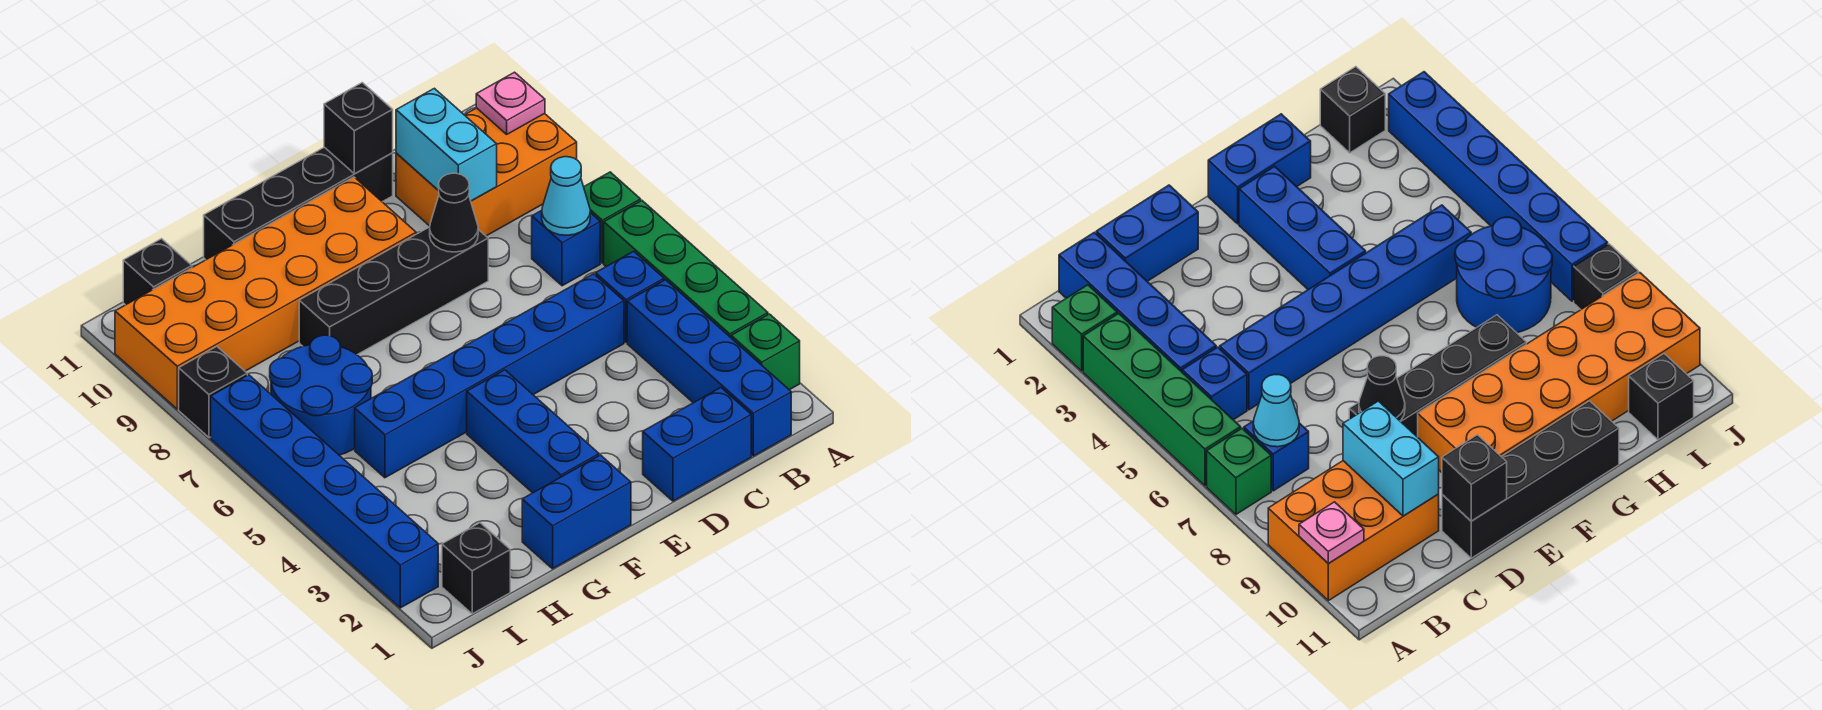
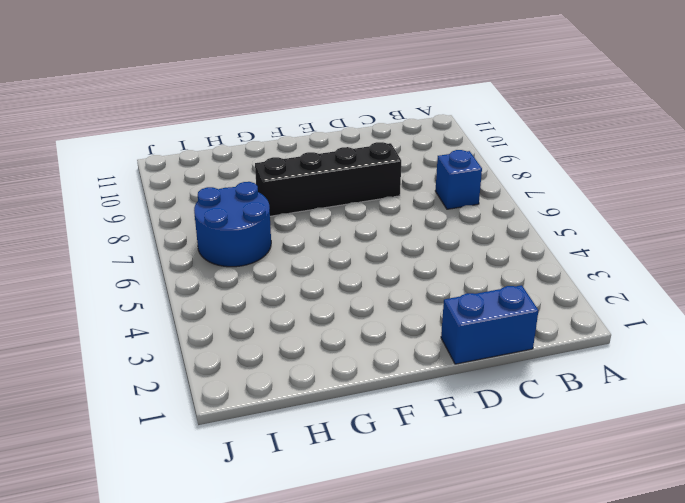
none -> green 1x1 brick [731,314,800,390]
none -> green 1x4 brick [604,201,768,337]
none -> green 1x1 brick [584,172,641,263]

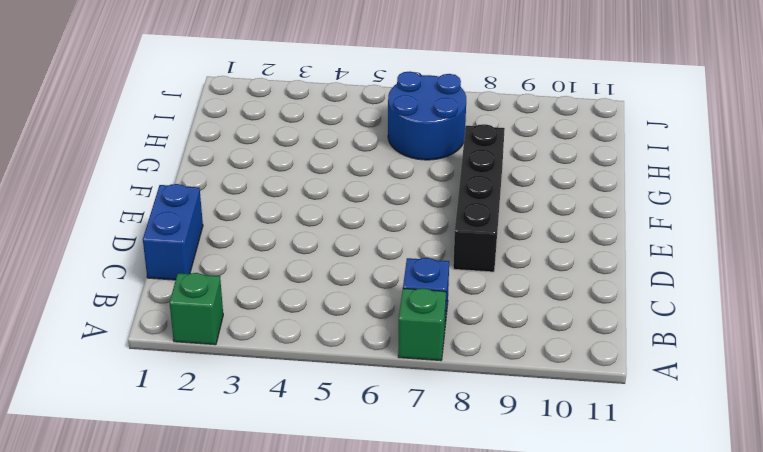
none -> green 1x4 brick [604,201,768,337]
none -> orange 2x3 brick [396,108,577,236]
none -> blue 1x4 brick [627,280,791,456]

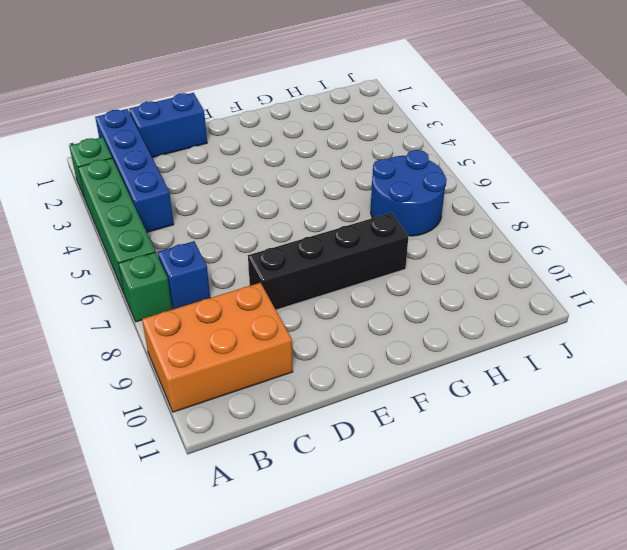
none -> blue 1x1 brick [596,251,664,342]
none -> blue 1x6 brick [355,274,624,478]
none -> black 1x4 brick [204,147,393,260]

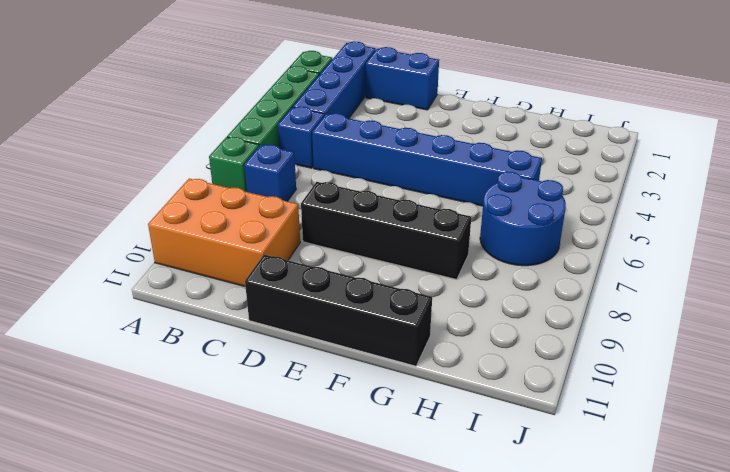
none -> orange 2x6 brick [115,177,416,409]
none -> blue 1x2 brick [522,455,631,569]
none -> blue 1x3 brick [467,370,599,493]

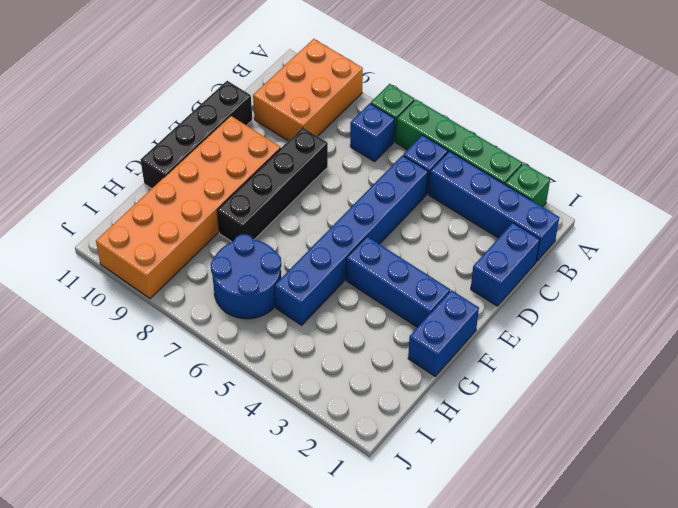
none -> black 1x1 brick [442,523,510,614]
none -> black 1x1 brick [123,239,192,305]
none -> blue 1x6 brick [211,375,438,608]

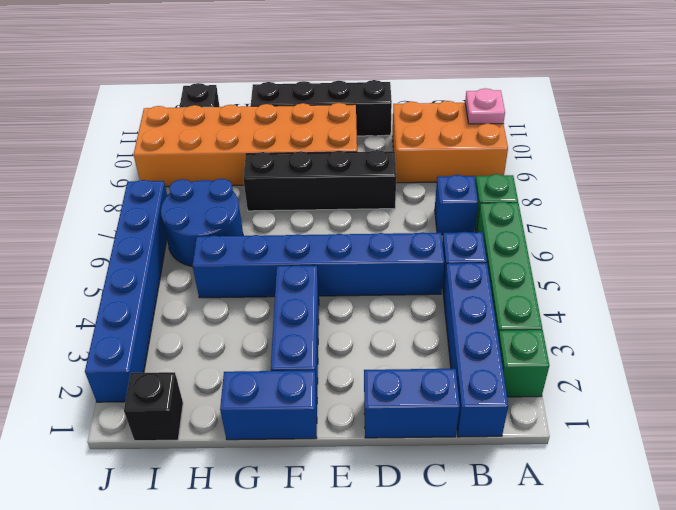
none -> black 1x1 brick [179,347,247,438]
none -> cyan 1x1 cone [542,157,590,235]
none -> cyan 1x2 brick [396,88,497,201]

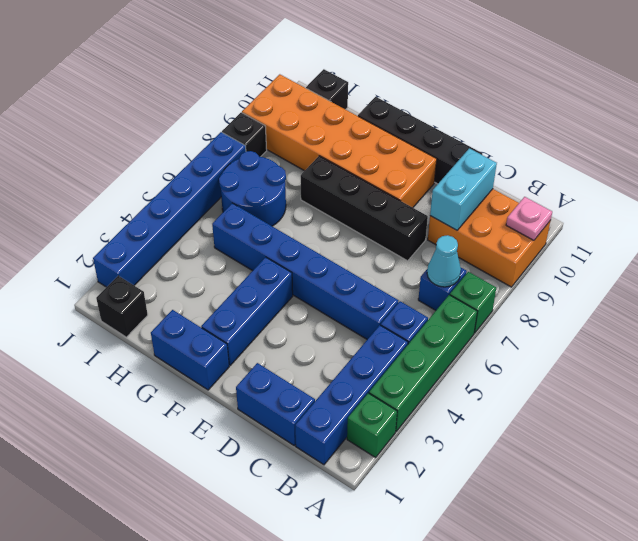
none -> black 1x1 cone [430,173,478,252]
none -> black 1x1 brick [324,83,393,174]

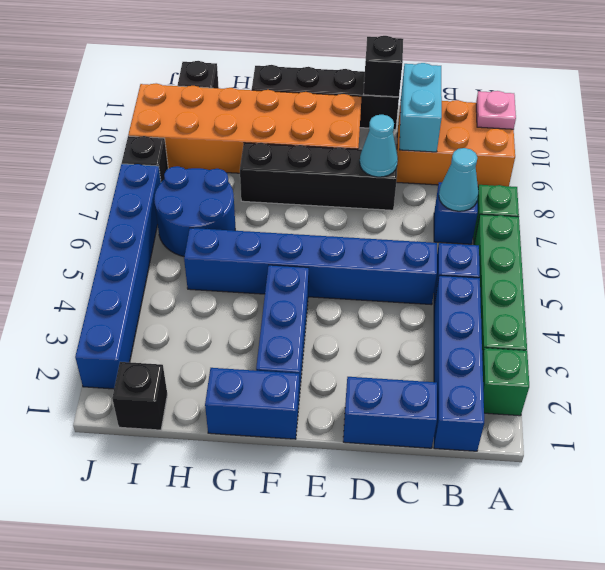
cyan 1x1 cone [360,115,398,177] -> black 1x1 cone [430,173,478,252]

